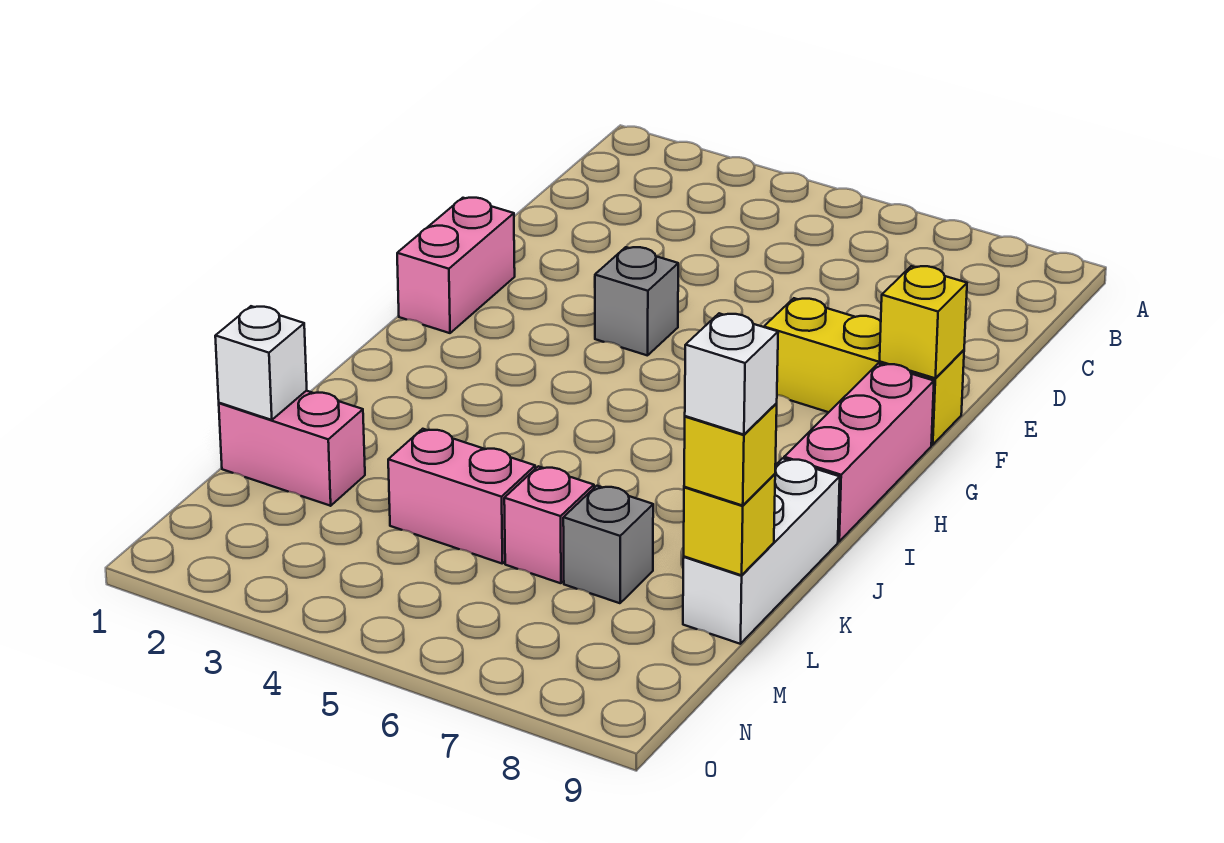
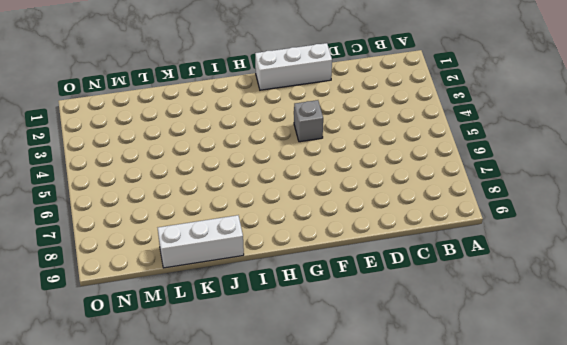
white 1x3 brick [255,43,332,90] -> pink 1x2 brick [397,198,515,333]
none -> yellow 1x3 brick [764,298,964,445]
none -> pink 1x3 brick [784,364,934,541]
none -> pink 1x2 brick [219,391,365,506]

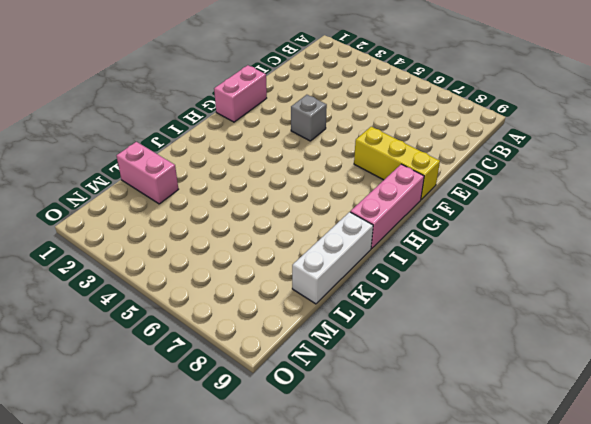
none -> pink 1x2 brick [388,429,535,564]
none -> pink 1x1 brick [504,466,594,583]
none -> grey 1x1 brick [563,486,653,603]

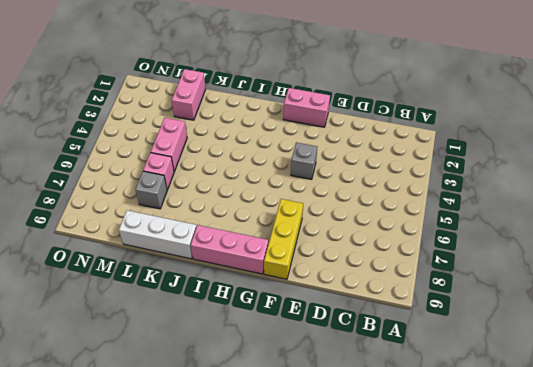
none -> yellow 1x1 brick [880,266,967,378]
none -> white 1x1 brick [215,306,307,420]
none -> yellow 1x1 brick [684,474,775,575]

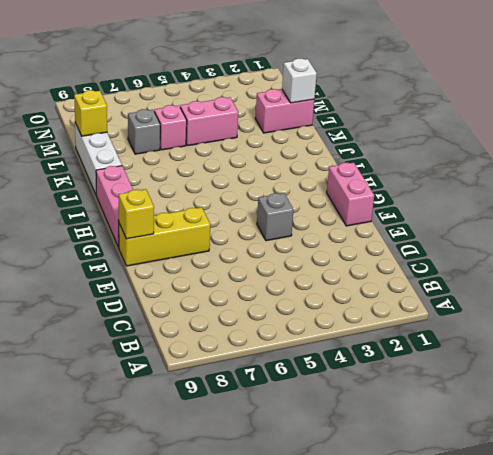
none -> yellow 1x1 brick [684,404,777,506]
none -> white 1x1 brick [685,313,778,435]

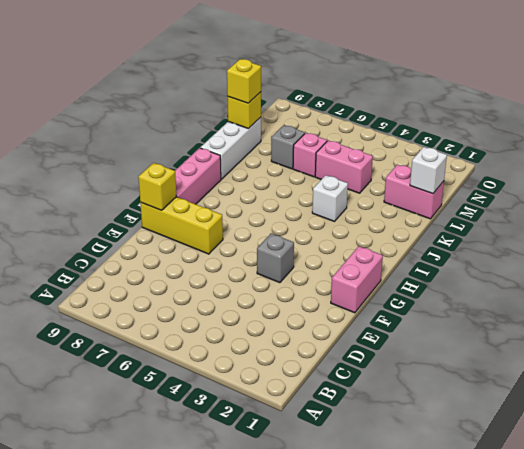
white 1x1 brick [312,175,348,221] -> white 1x1 brick moved to [685,313,778,435]

